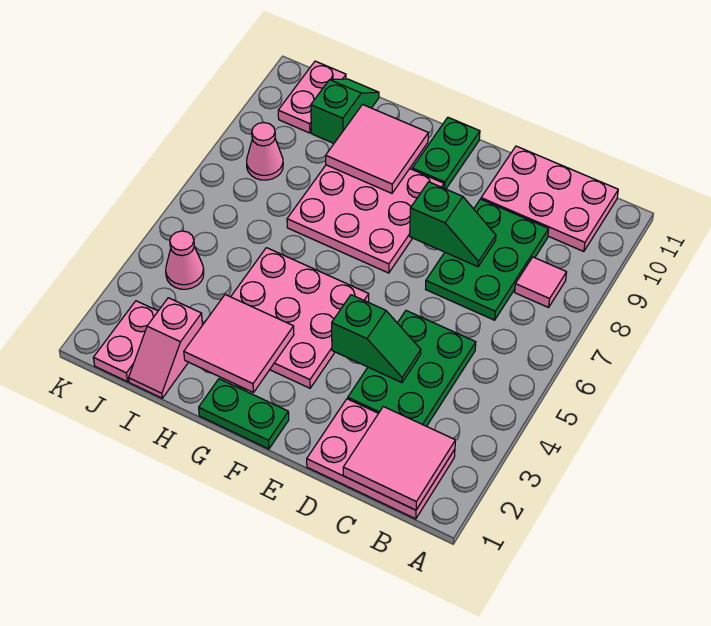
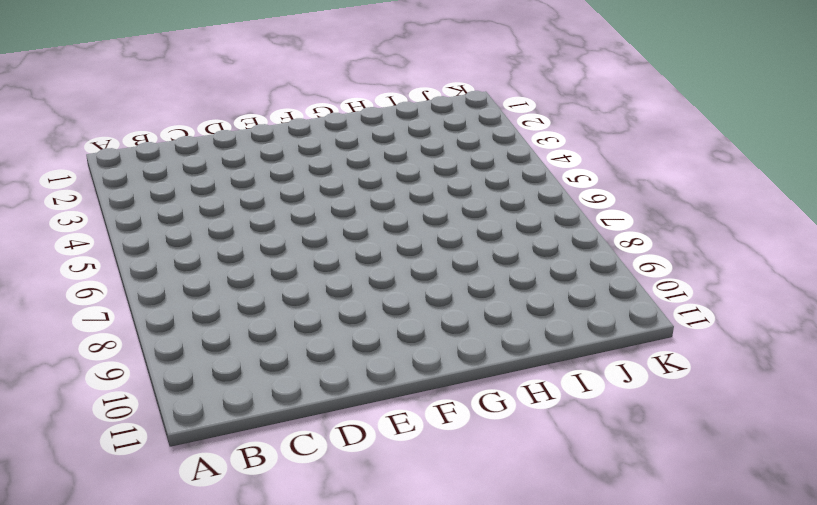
none -> pink 2x3 plate [307,399,455,519]
none -> pink 1x1 tile [515,257,567,308]
none -> pink 2x3 plate [481,146,618,252]

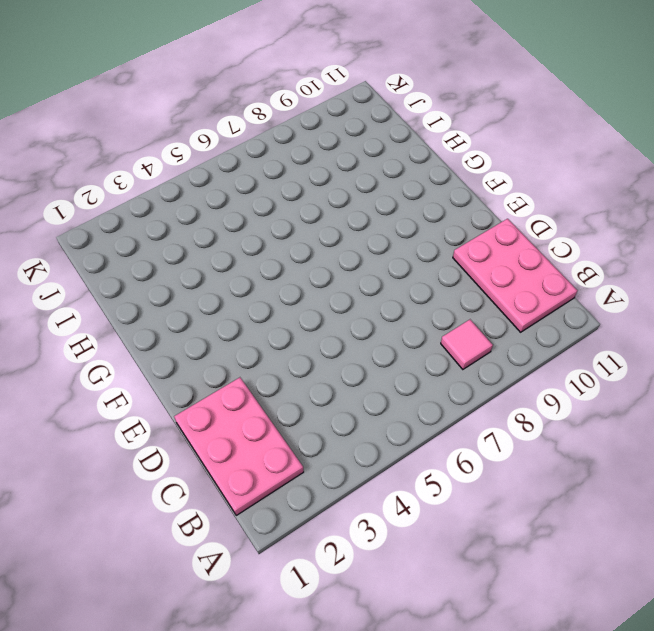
none -> green 2x3 plate [348,311,476,426]
none -> green 2x3 plate [426,199,549,320]
none -> green 1x2 plate [199,379,289,449]

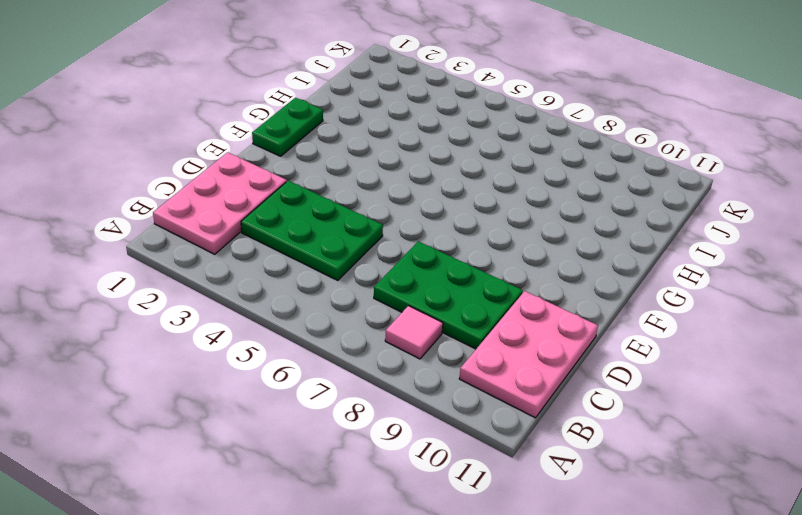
none -> pink 3x3 plate [231,248,369,388]
none -> pink 3x3 plate [287,165,444,273]
none -> green 1x2 plate [412,117,480,189]

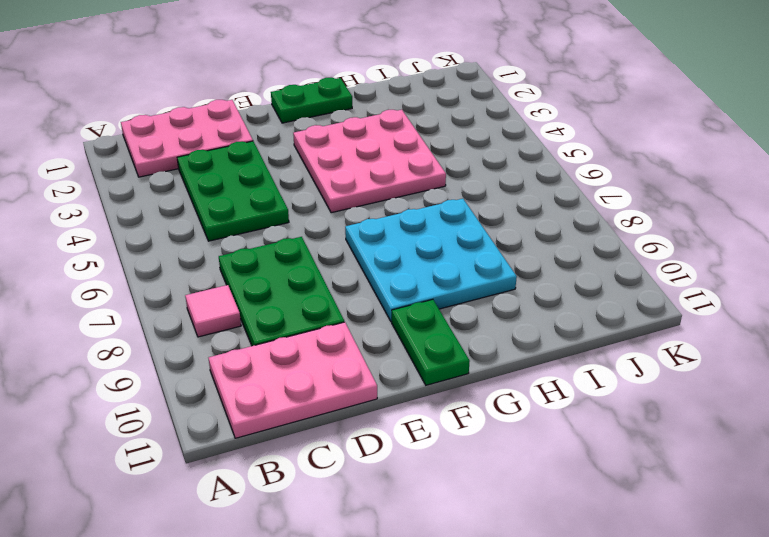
cyan 3x3 plate [345,199,517,322] -> pink 3x3 plate [287,165,444,273]
none -> pink 1x2 slope [129,298,202,398]
none -> green 1x2 slope [311,79,379,143]
none -> pink 1x2 plate [93,301,158,382]

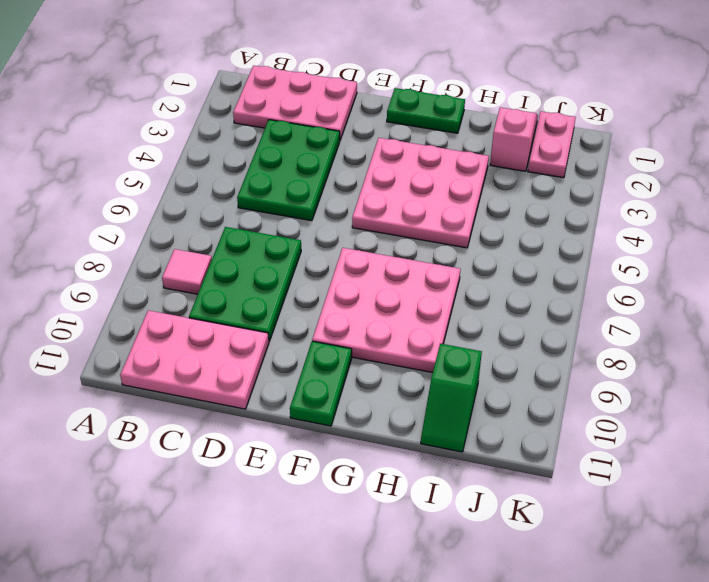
none -> pink 1x1 cone [166,231,204,289]
none -> pink 1x1 cone [247,123,283,180]
none -> pink 1x2 plate [278,61,346,133]

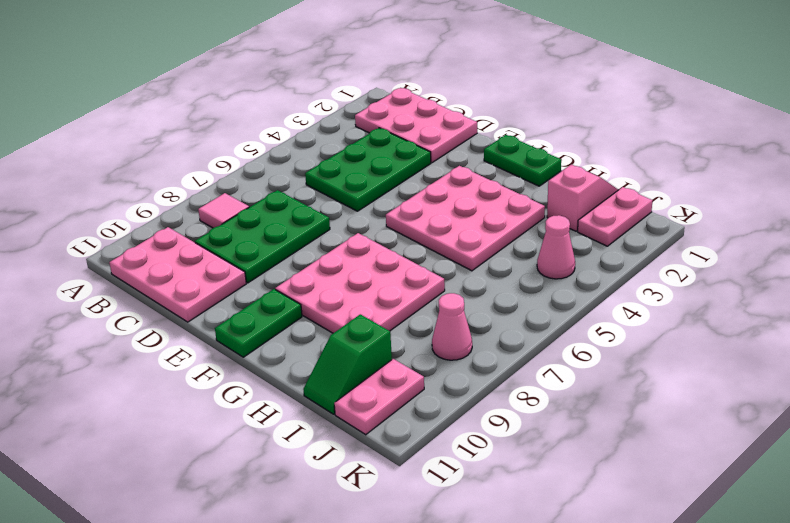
none -> pink 2x2 tile [343,407,455,510]
none -> green 1x2 slope [332,295,421,383]
none -> green 1x2 slope [410,182,496,267]

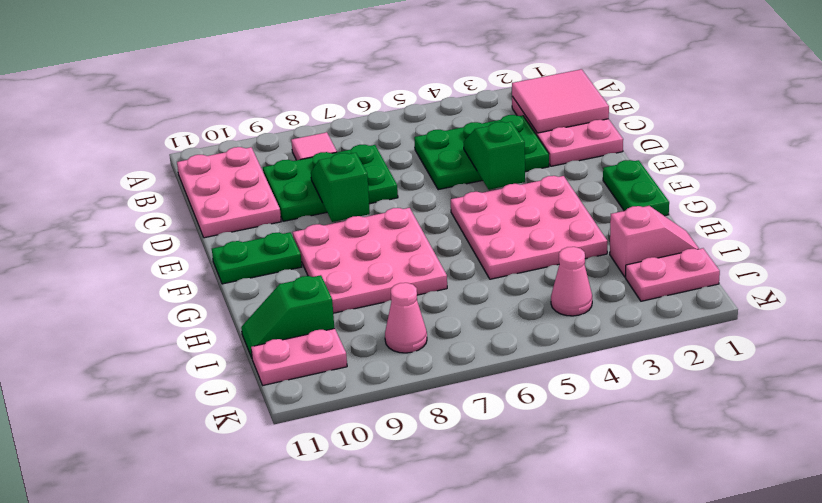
none -> pink 2x2 tile [184,295,294,393]
none -> pink 2x2 tile [326,105,428,193]

